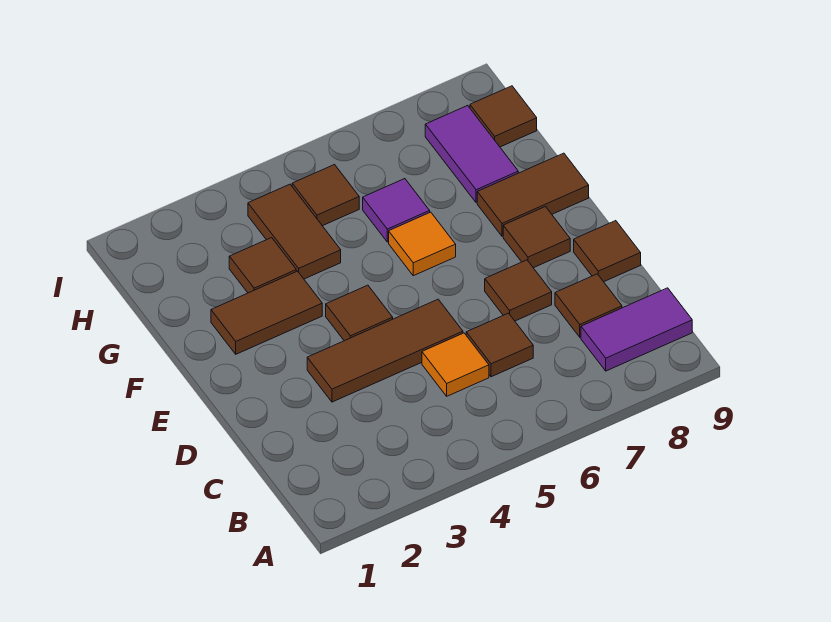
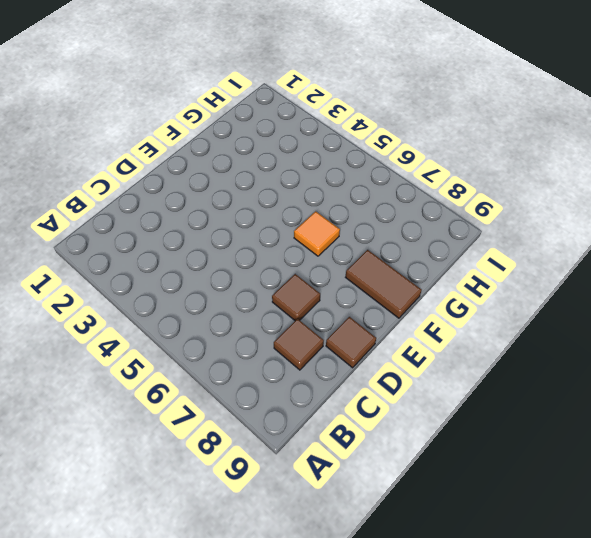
none -> purple 1x2 tile [581,288,692,371]
none -> orange 1x1 tile [422,333,489,396]
none -> brown 1x1 tile [466,313,533,377]

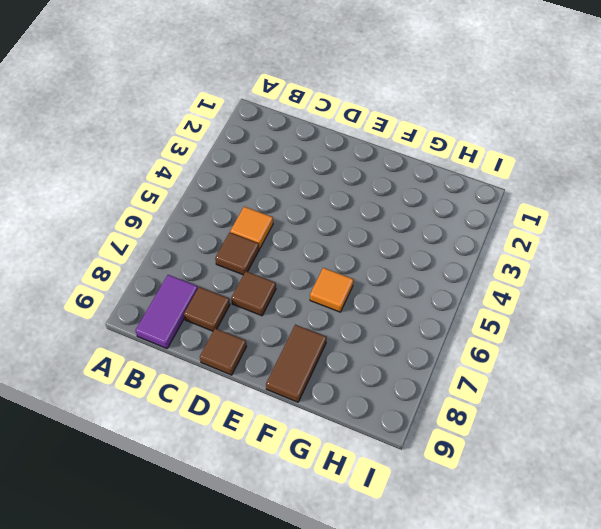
none -> brown 1x3 tile [307,299,463,402]
none -> brown 1x1 tile [326,285,393,341]
none -> brown 1x1 tile [503,207,570,268]

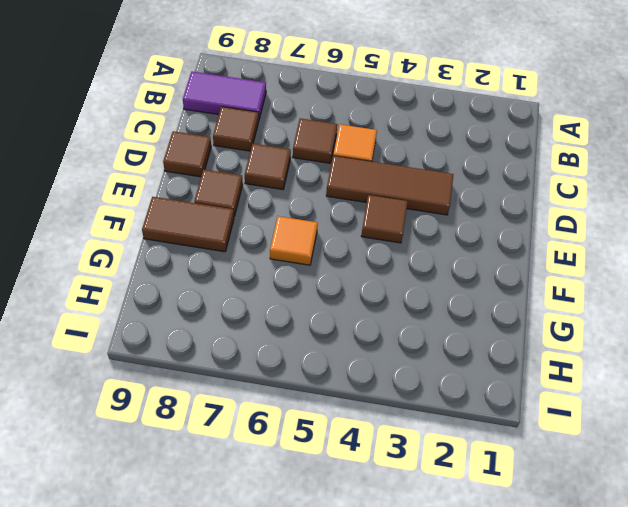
none -> brown 1x2 tile [211,271,322,354]
none -> brown 1x1 tile [229,238,296,293]
none -> brown 1x2 tile [248,184,341,279]

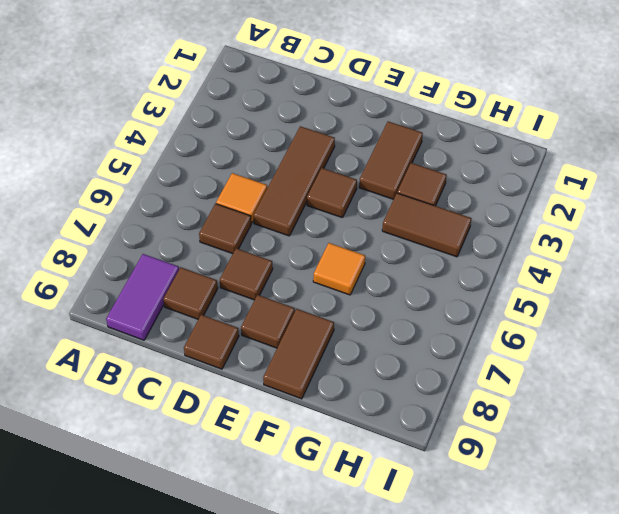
none -> purple 1x1 tile [363,179,430,242]
none -> purple 1x2 tile [425,105,518,203]
none -> brown 1x1 tile [292,165,359,226]

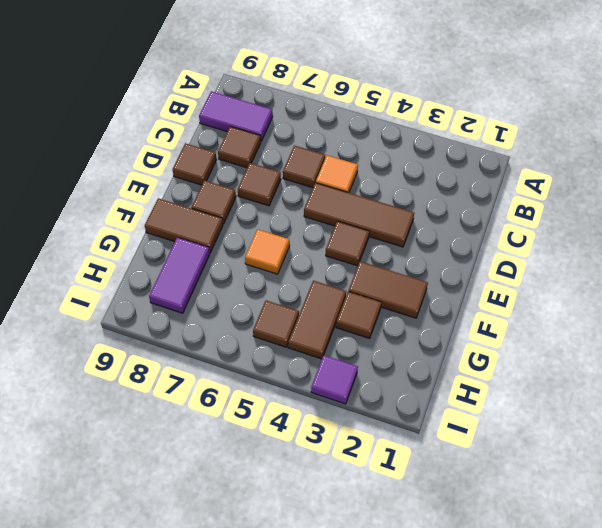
purple 1x1 tile [311,355,358,404] -> purple 1x1 tile moved to [363,179,430,242]
none -> brown 1x1 tile [470,86,537,147]

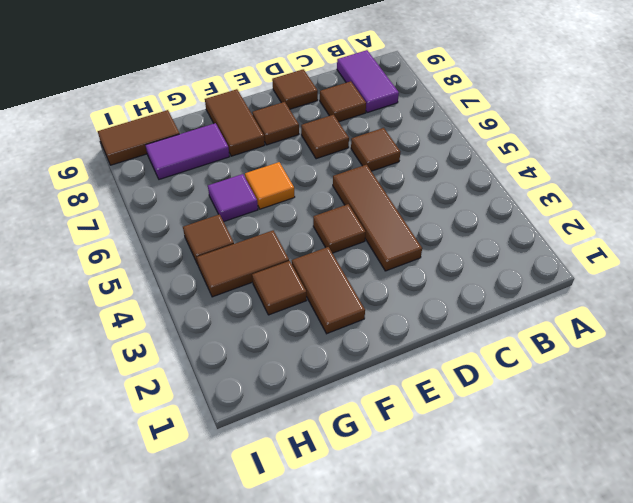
brown 1x2 tile [98,110,180,165] -> brown 1x1 tile [470,86,537,147]
none -> orange 1x1 tile [422,333,489,396]

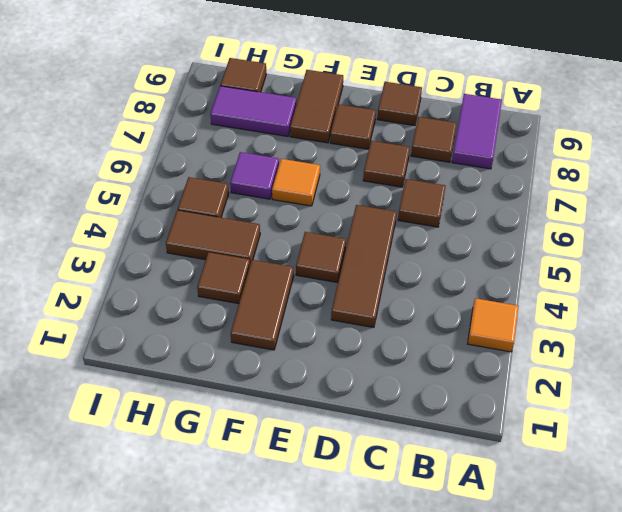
orange 1x1 tile [468,298,519,352] -> orange 1x1 tile moved to [422,333,489,396]

